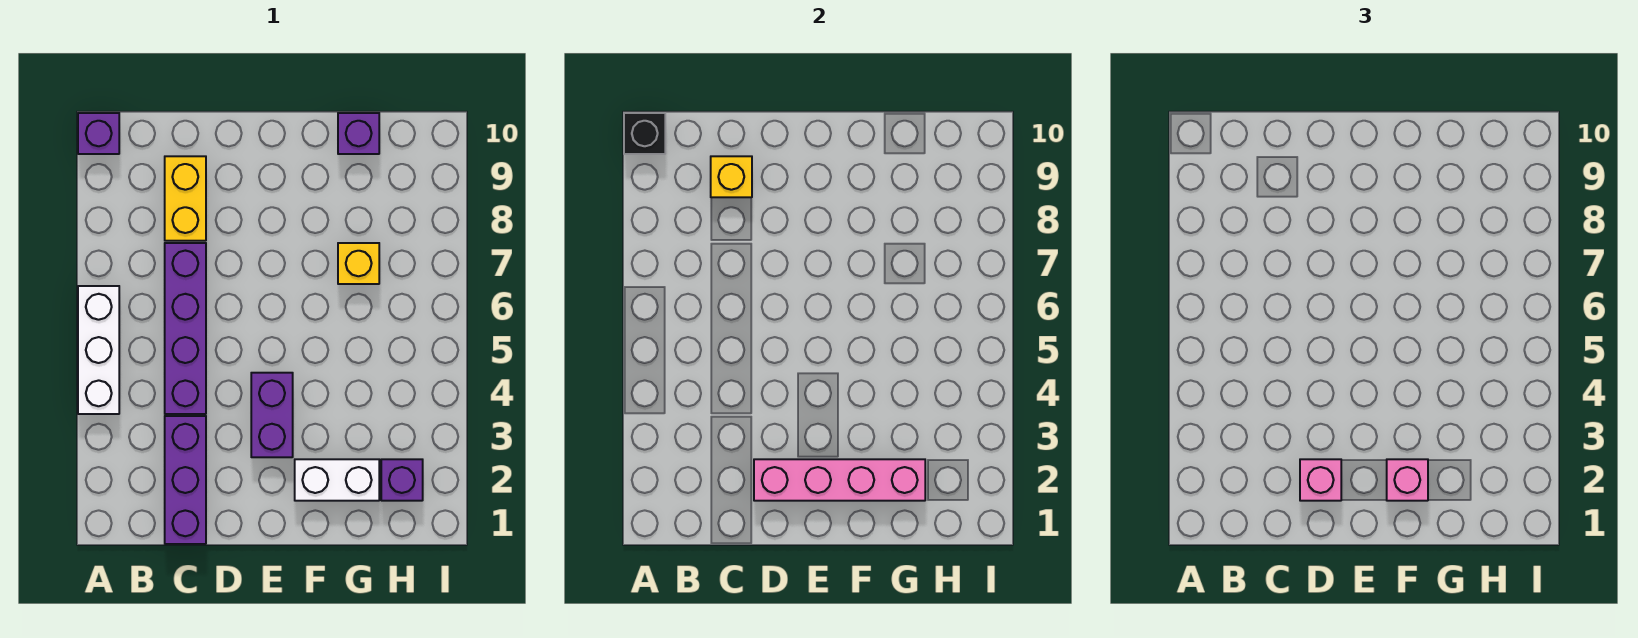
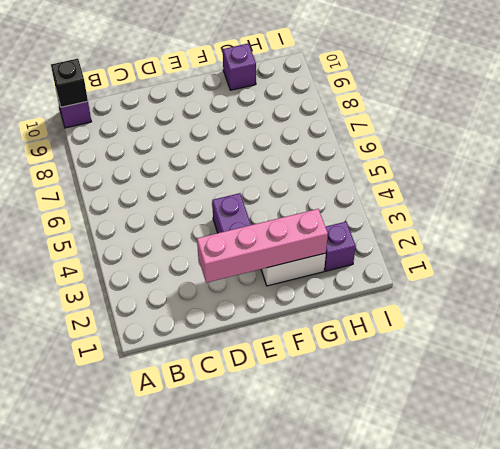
none -> white 1x3 brick [78,286,119,414]
none -> purple 1x3 brick [165,416,206,544]
none -> purple 1x4 brick [165,243,206,414]

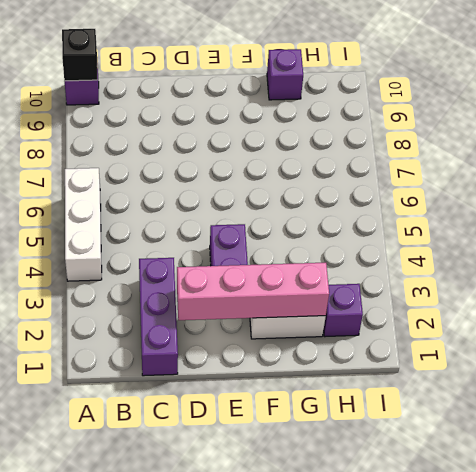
none -> purple 1x4 brick [165,243,206,414]
none -> yellow 1x2 brick [165,156,206,241]
none -> yellow 1x1 brick [338,243,379,284]

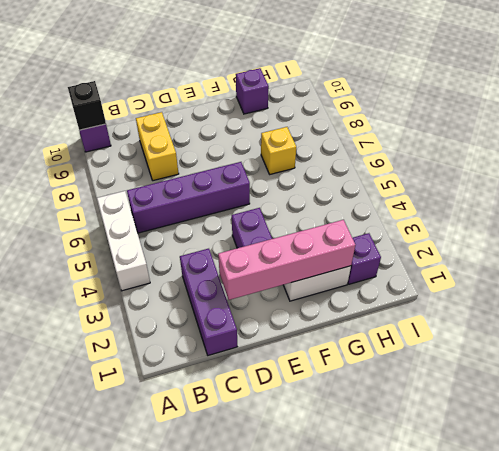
purple 1x4 brick [127,162,250,233] -> purple 1x4 brick turned to [165,243,206,414]
none -> yellow 1x1 brick [711,156,752,197]
none -> pink 1x1 brick [1300,459,1341,501]
none -> pink 1x1 brick [1387,459,1428,501]

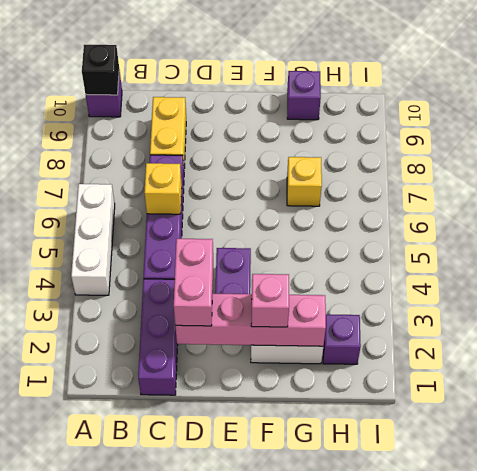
yellow 1x1 brick [144,163,182,214] -> yellow 1x1 brick moved to [711,156,752,197]
pink 1x2 brick [174,239,213,326] -> pink 1x1 brick [1300,459,1341,501]

